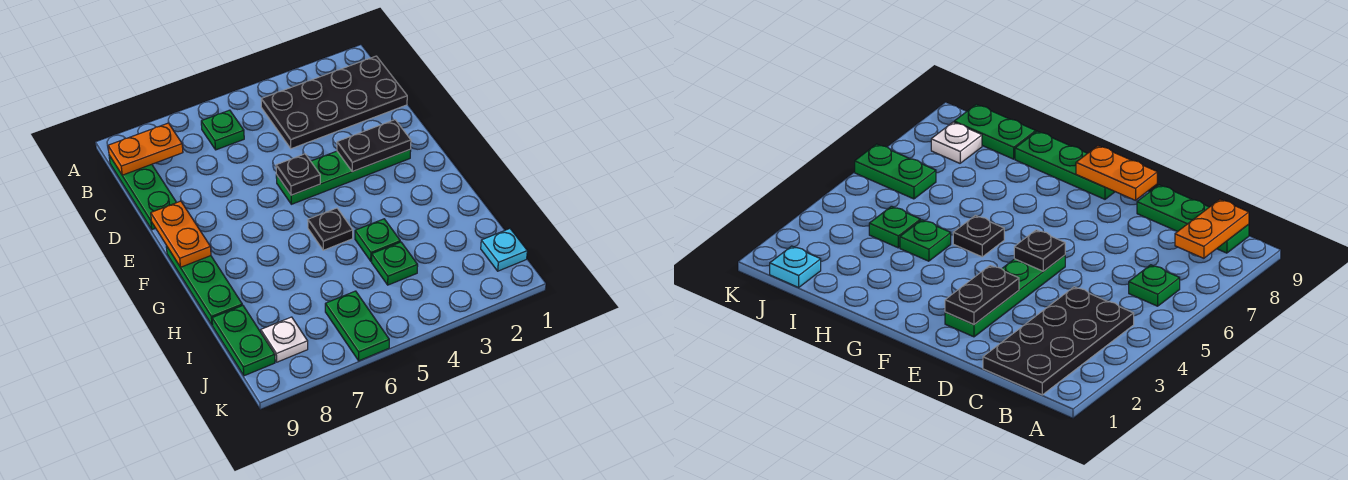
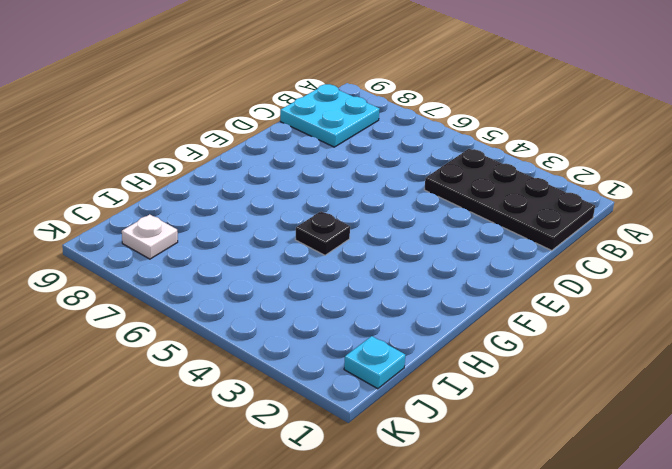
cyan 2x2 plate [280,84,379,147] -> green 1x3 plate [109,155,177,230]
none -> green 1x1 plate [201,110,244,150]
none -> green 1x4 plate [276,150,411,204]
none -> green 1x3 plate [166,246,242,325]

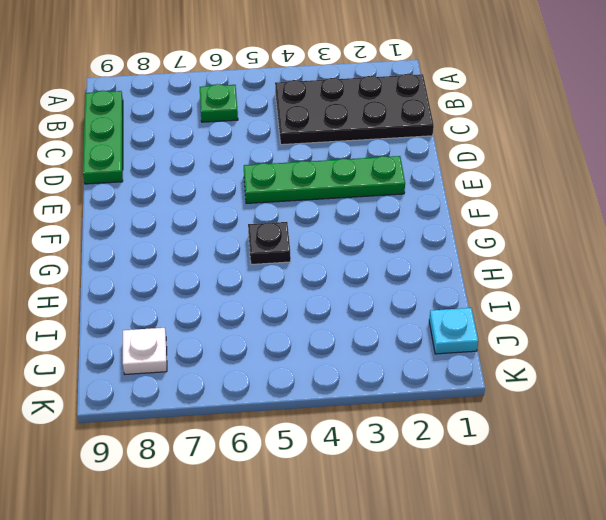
none -> green 1x3 plate [166,246,242,325]
none -> green 1x1 plate [355,219,400,261]
none -> green 1x1 plate [372,242,418,285]

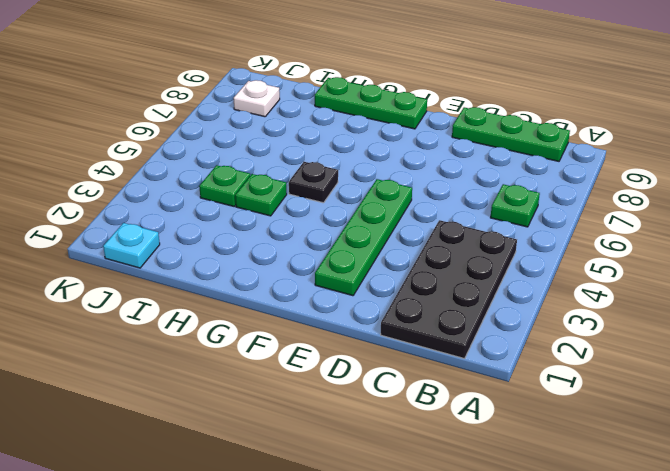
none -> green 1x2 plate [212,305,275,376]
none -> green 1x2 plate [325,291,389,361]
none -> orange 1x2 plate [108,123,183,175]

